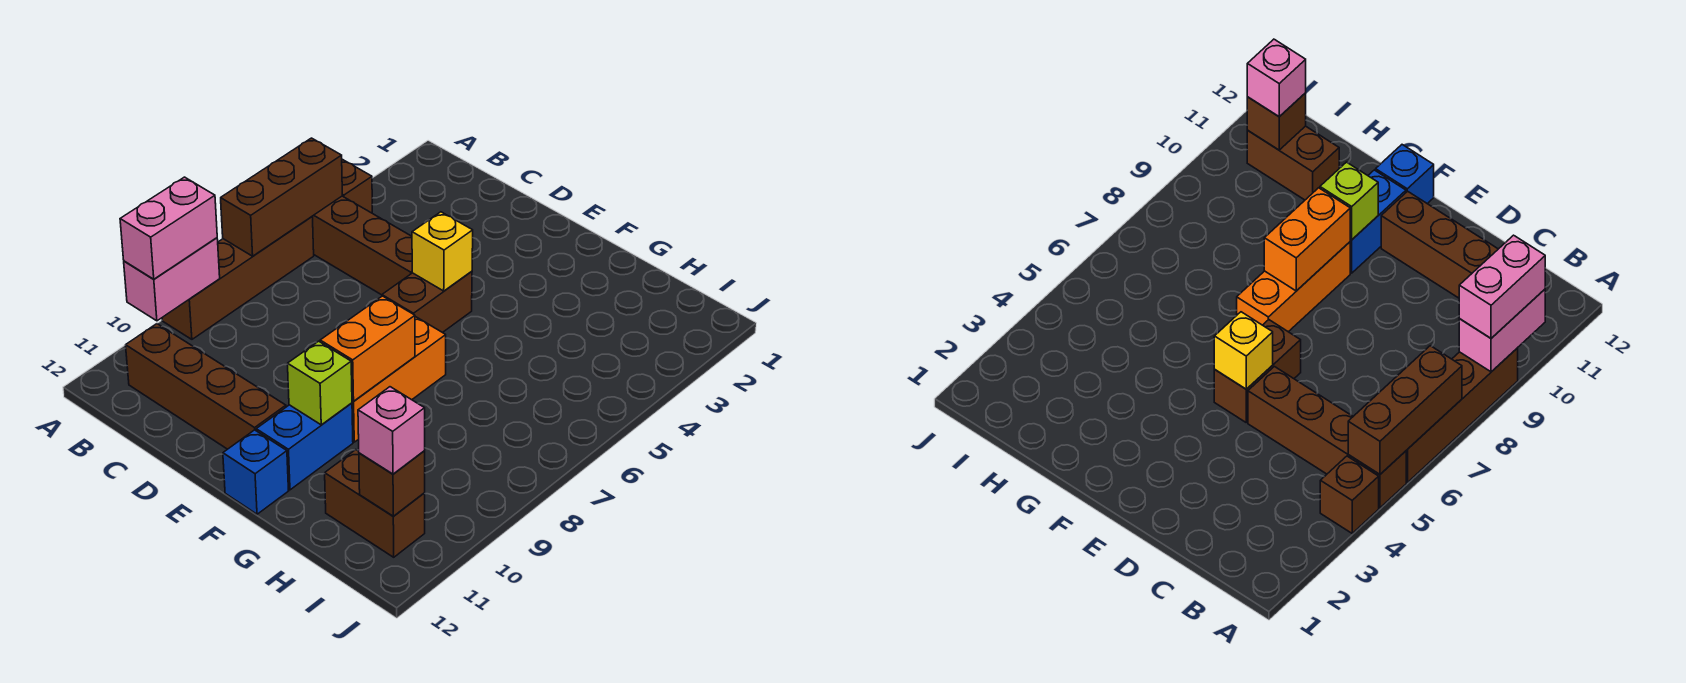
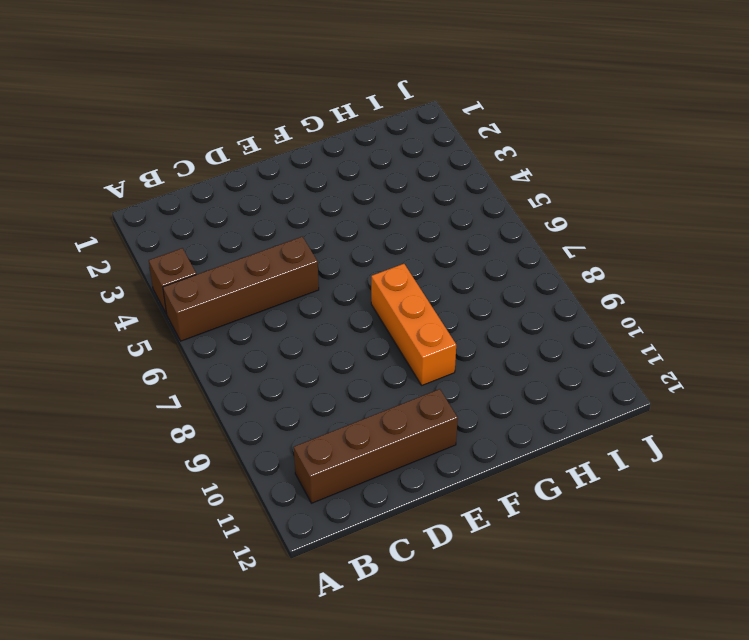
none -> brown 1x4 brick [162,217,314,339]
none -> brown 1x2 brick [382,271,472,333]
none -> blue 1x2 brick [256,403,353,490]

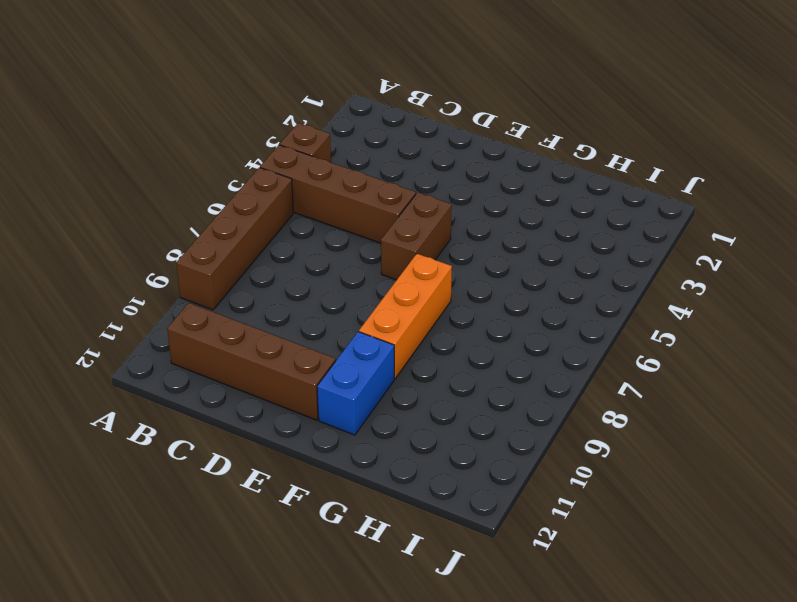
none -> blue 1x1 brick [223,430,288,514]
none -> brown 1x2 brick [325,450,425,557]
none -> brown 1x3 brick [221,138,342,256]

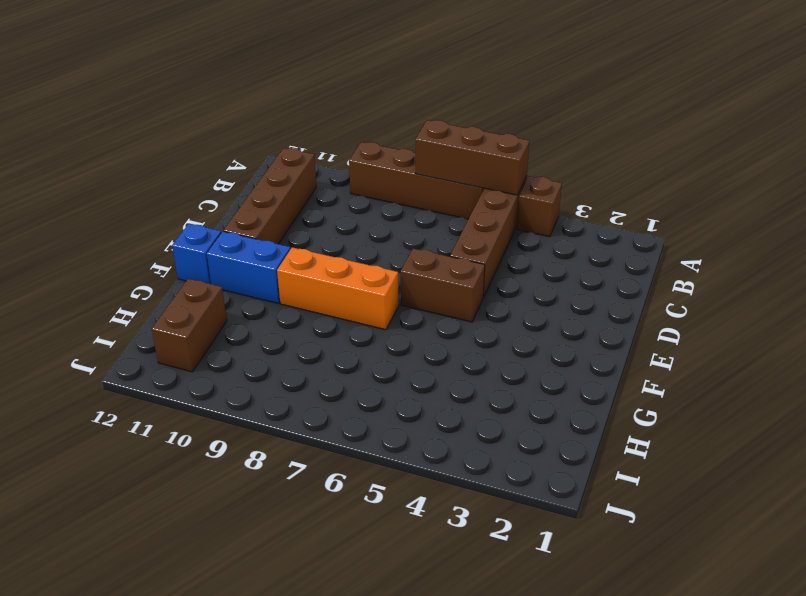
none -> pink 1x2 brick [124,238,220,321]
none -> yellow 1x1 brick [412,212,473,291]
none -> orange 1x2 brick [320,296,415,401]

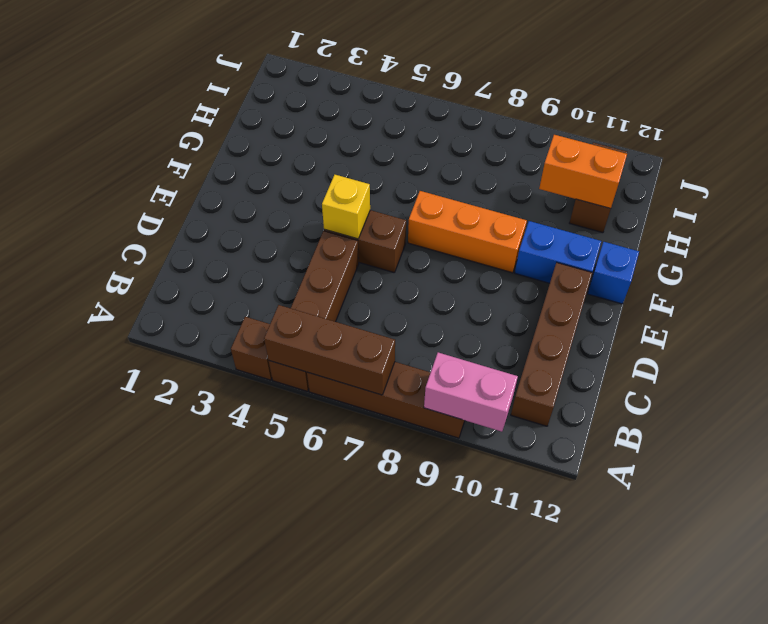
orange 1x2 brick [539,135,627,209] -> orange 1x2 brick moved to [320,296,415,401]
none -> lime 1x1 brick [288,341,352,425]
none -> brown 1x1 brick [359,451,425,516]
none -> pink 1x2 brick [120,177,217,279]

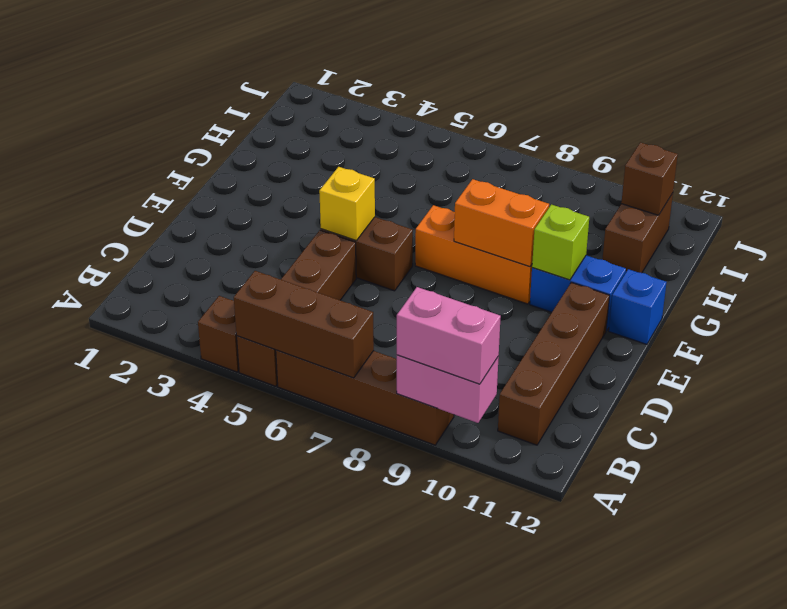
none -> pink 1x1 brick [358,387,425,474]

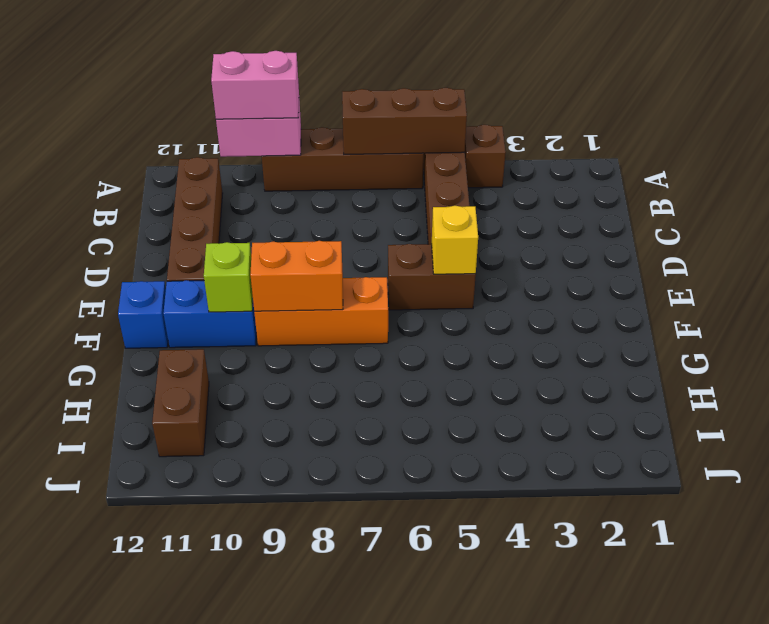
none -> brown 1x1 brick [359,451,425,516]
none -> pink 1x1 brick [358,387,425,474]

